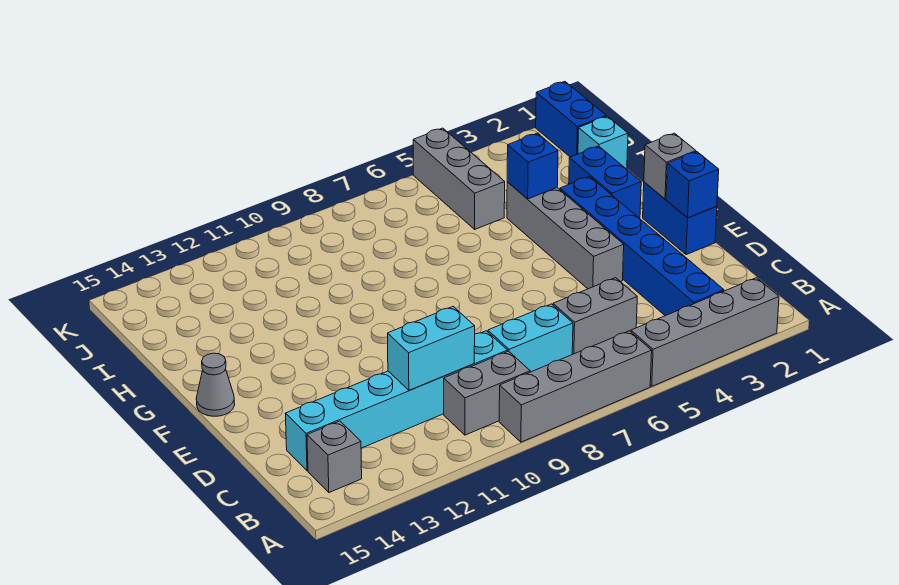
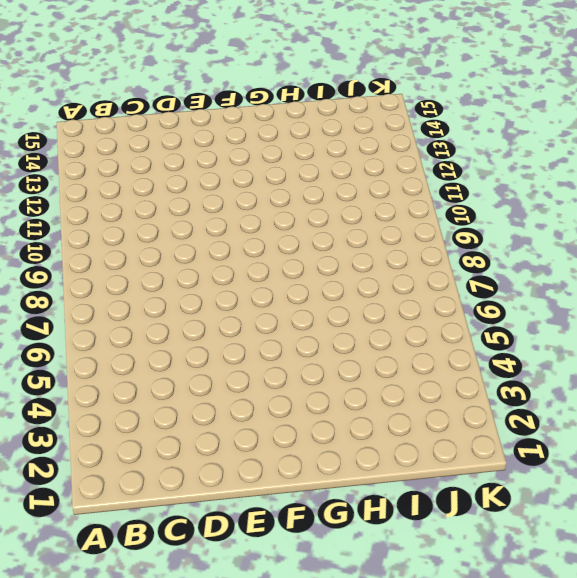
none -> grey 1x4 brick [631,278,779,386]
none -> grey 1x4 brick [499,331,652,442]
none -> blue 1x6 brick [560,176,724,316]

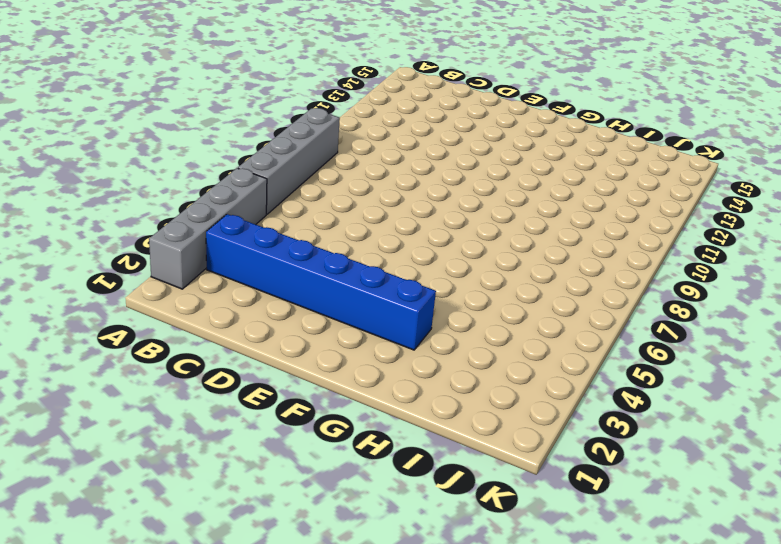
none -> grey 1x2 brick [444,351,530,435]
none -> grey 1x1 brick [307,421,362,493]
none -> grey 1x2 brick [553,278,637,354]

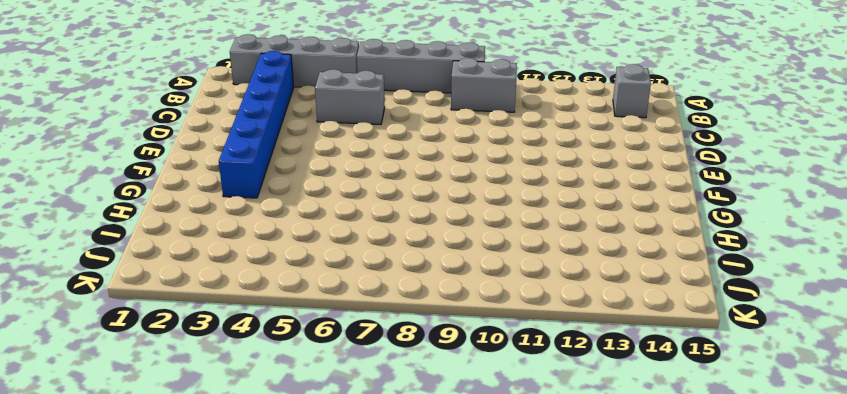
none -> cyan 1x2 brick [488,304,573,372]
none -> cyan 1x6 brick [285,331,508,471]
none -> blue 1x2 brick [643,182,717,255]

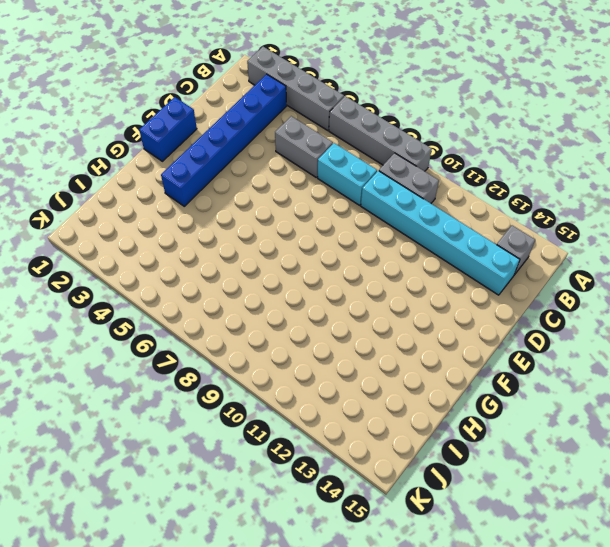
none -> grey 1x4 brick [507,182,624,289]
none -> grey 1x1 cone [196,353,235,416]
none -> blue 1x2 brick [569,146,641,218]

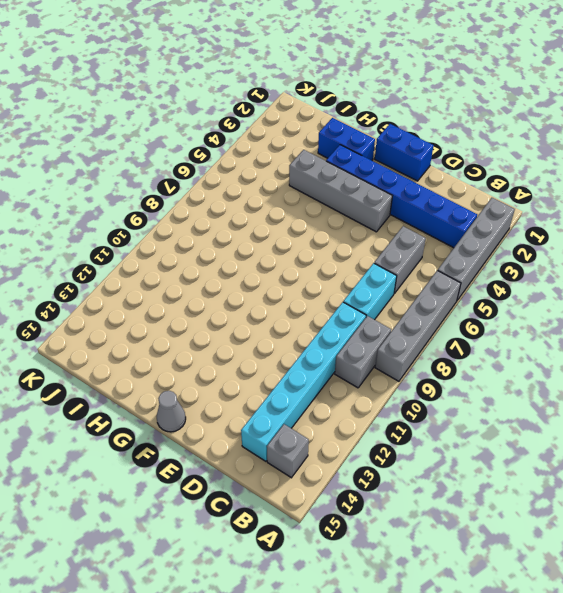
none -> cyan 1x1 brick [578,116,628,169]
none -> grey 1x3 brick [413,128,505,229]
none -> blue 1x2 brick [536,82,606,157]

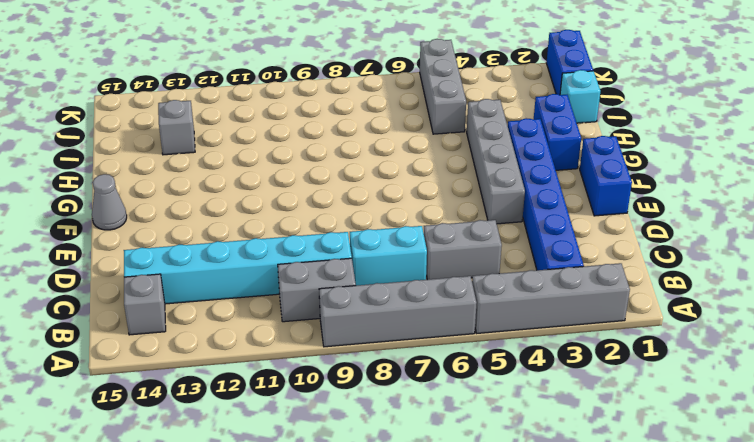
grey 1x1 brick [158,100,195,155] -> grey 1x1 brick moved to [644,133,696,199]
none -> cyan 1x2 brick [388,307,475,390]
none -> blue 1x1 brick [666,152,719,218]
none -> blue 1x1 brick [507,133,558,199]

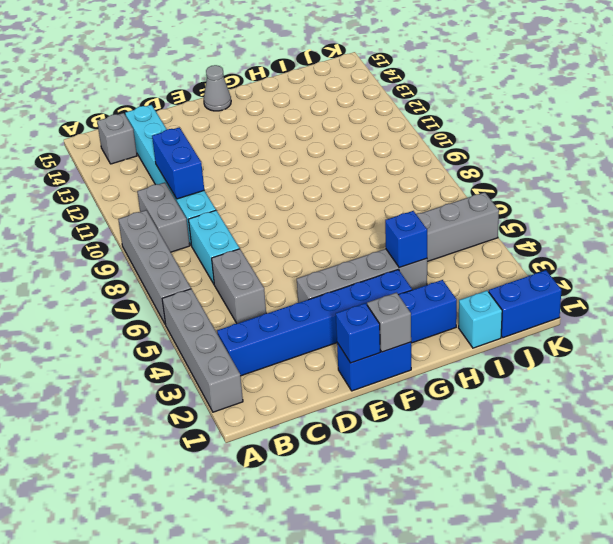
blue 1x2 brick [152,127,204,199] -> cyan 1x2 brick [388,307,475,390]

